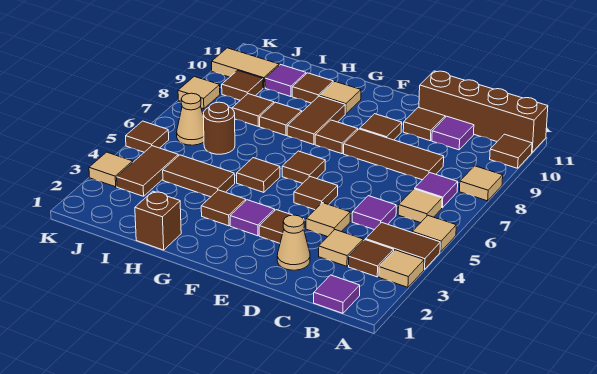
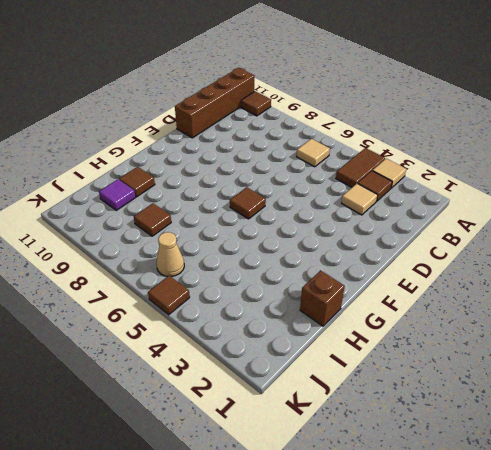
none -> tan 1x1 tile [412,215,456,252]
none -> tan 1x1 tile [459,166,503,201]
none -> purple 1x1 tile [314,275,360,313]
none -> purple 1x1 tile [415,173,458,208]

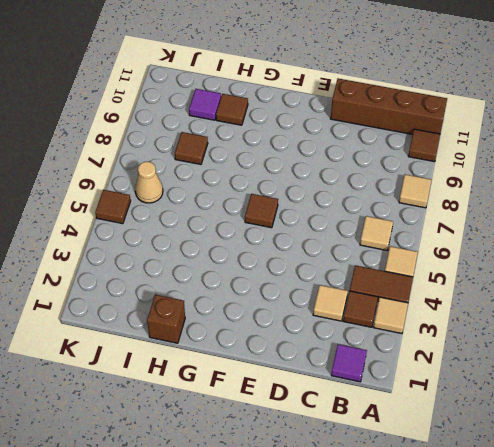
none -> purple 1x1 tile [415,173,458,208]
none -> purple 1x1 tile [352,196,396,230]
none -> brown 1x3 tile [344,129,444,180]
none -> purple 1x1 tile [432,116,474,150]

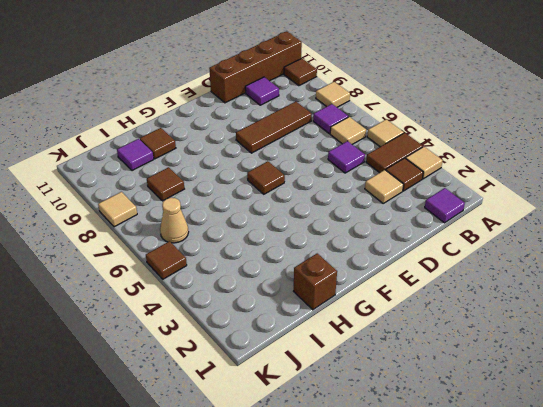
none -> tan 1x1 cone [277,215,310,270]
none -> tan 1x1 tile [306,203,350,237]
none -> brown 1x1 tile [403,107,445,141]
none -> brown 1x1 tile [259,210,304,243]

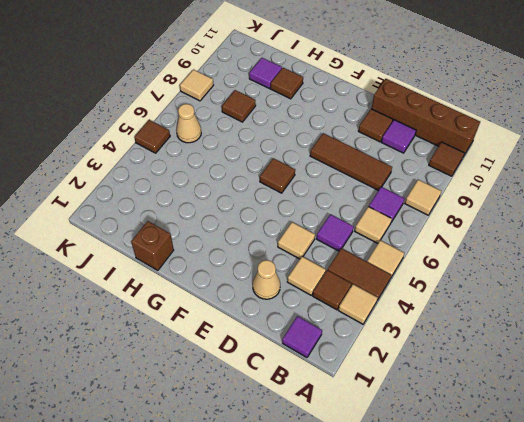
none -> brown 1x1 tile [259,210,304,243]
none -> brown 1x1 tile [294,177,338,210]
none -> brown 1x1 tile [360,114,402,140]
none -> purple 1x1 tile [230,200,275,236]

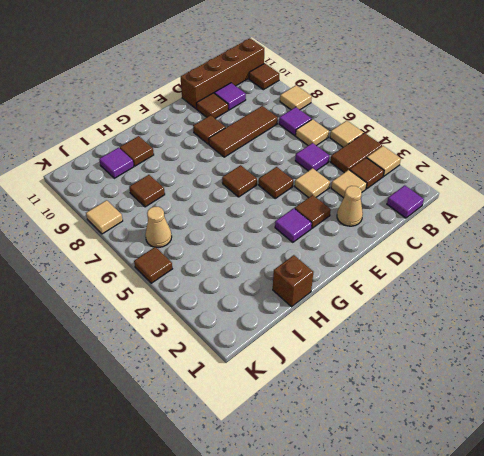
none -> brown 1x1 tile [315,120,358,154]
none -> brown 1x1 tile [201,190,246,226]
none -> brown 1x1 tile [237,158,280,192]
none -> brown 1x2 tile [287,96,345,145]

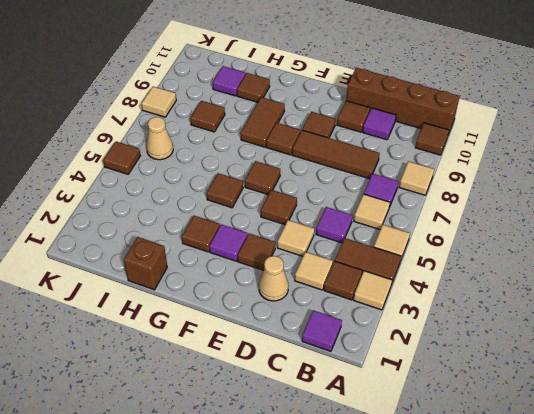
none -> tan 1x1 tile [320,82,361,114]
none -> brown 1x2 tile [163,155,235,197]
none -> brown 1x1 tile [260,102,302,135]
none -> brown 1x1 round brick [203,102,235,154]

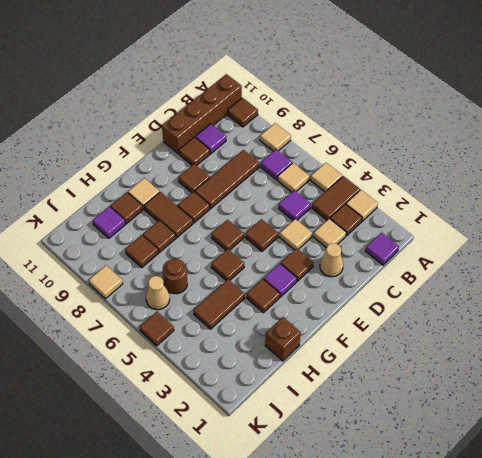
none -> brown 1x2 tile [117,146,178,196]
none -> brown 1x1 tile [222,71,263,100]
none -> tan 1x2 tile [212,48,279,88]
none -> tan 1x1 tile [89,152,133,187]

